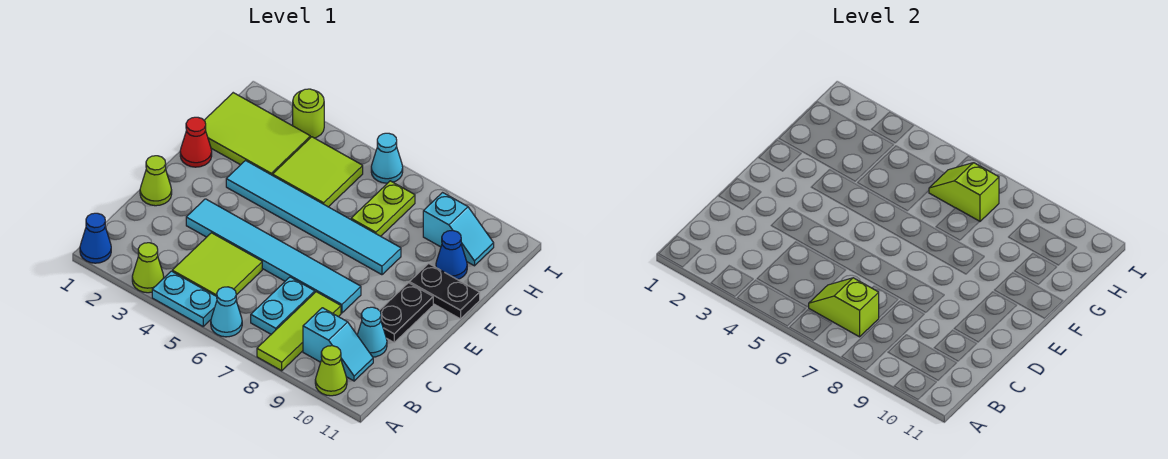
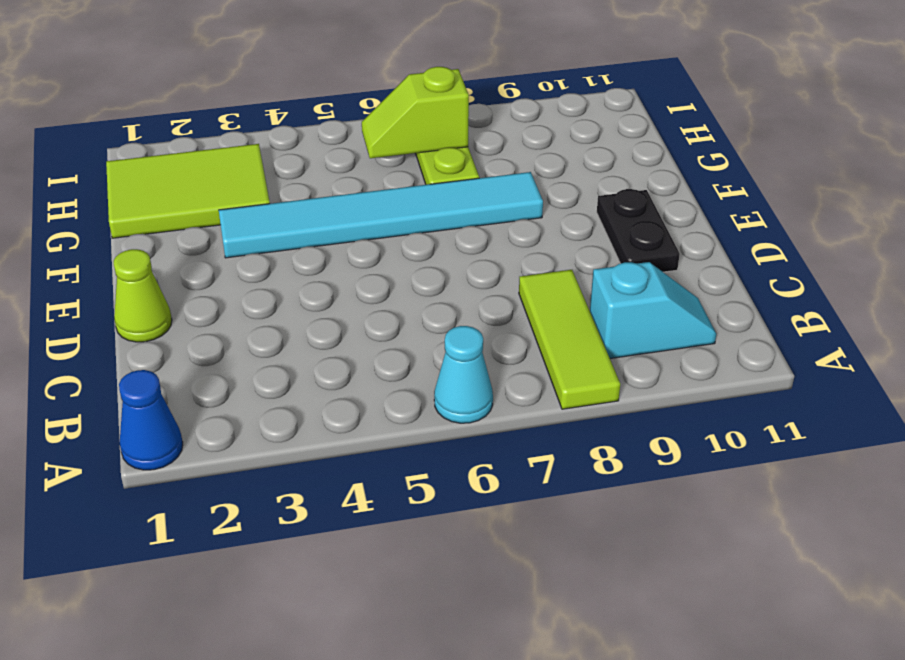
none -> lime 1x1 cone [132,243,164,293]
none -> cyan 1x2 plate [152,271,217,326]
none -> lime 1x1 cone [315,346,347,396]

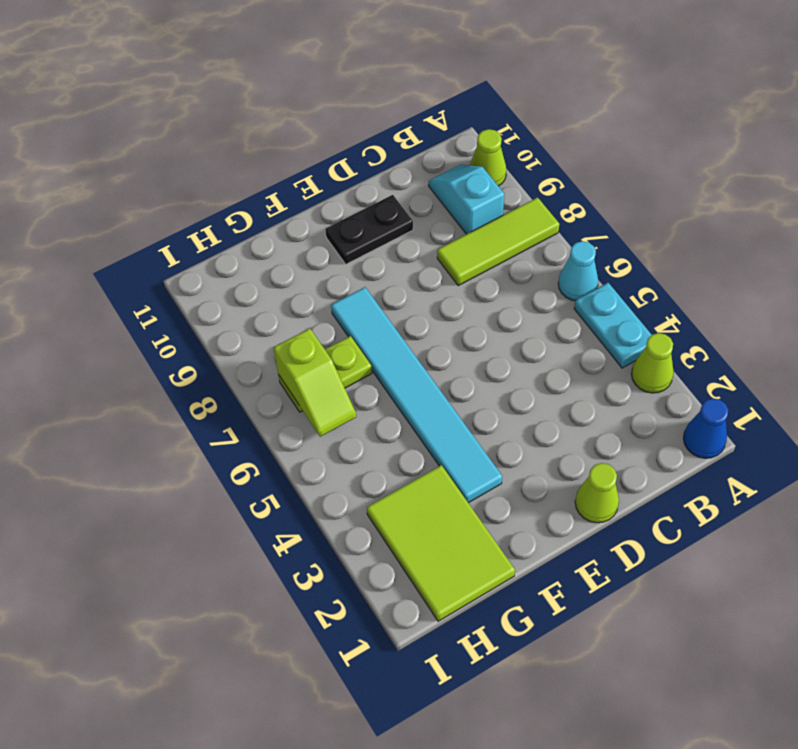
none -> lime 2x2 tile [172,233,262,297]
none -> cyan 1x2 plate [251,277,315,334]
none -> cyan 1x1 cone [357,307,387,357]

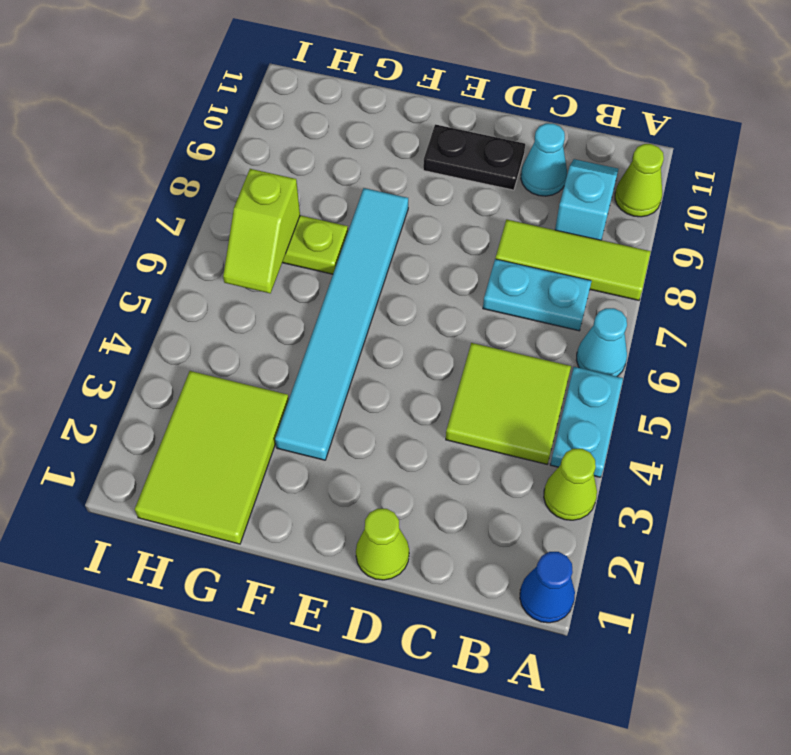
none -> cyan 1x6 tile [186,199,361,313]
none -> red 1x1 cone [180,117,212,167]
none -> black 1x2 plate [409,264,480,319]

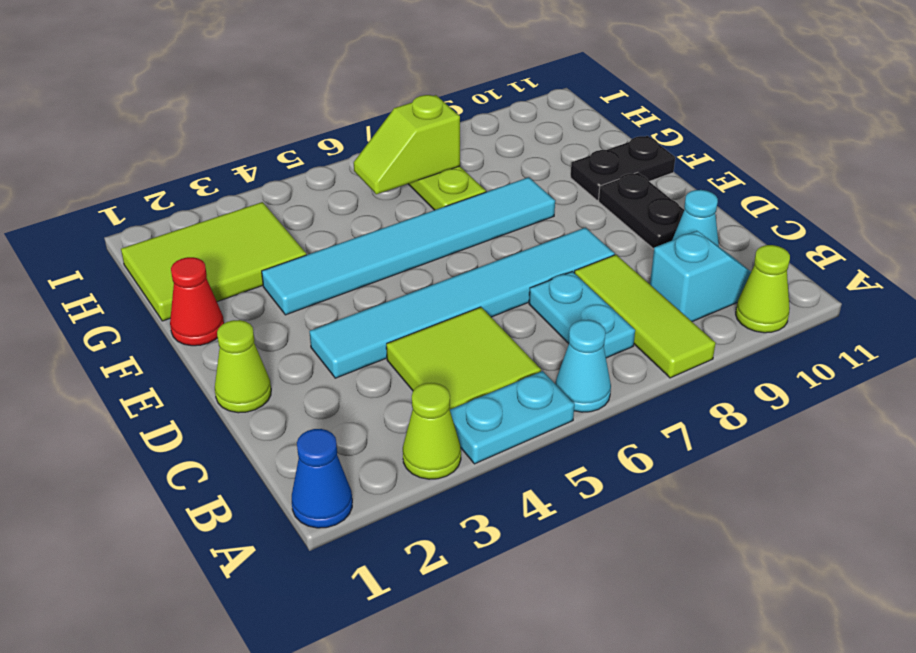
none -> lime 2x2 tile [273,137,363,207]
none -> blue 1x1 cone [436,230,467,280]
none -> cyan 1x2 slope [423,193,494,266]

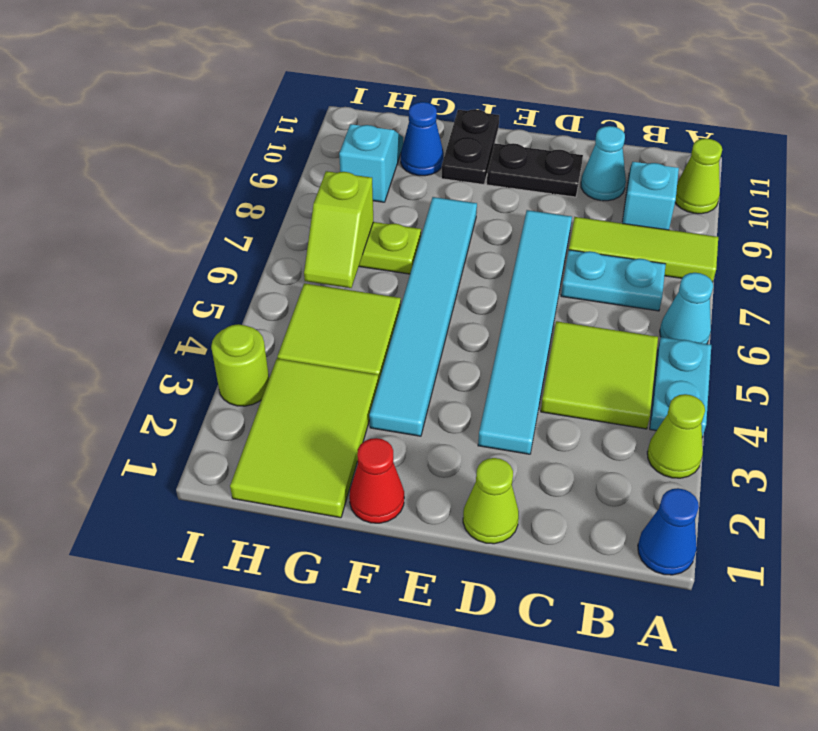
none -> cyan 1x1 cone [371,133,403,183]
none -> lime 1x2 slope [809,278,879,337]

